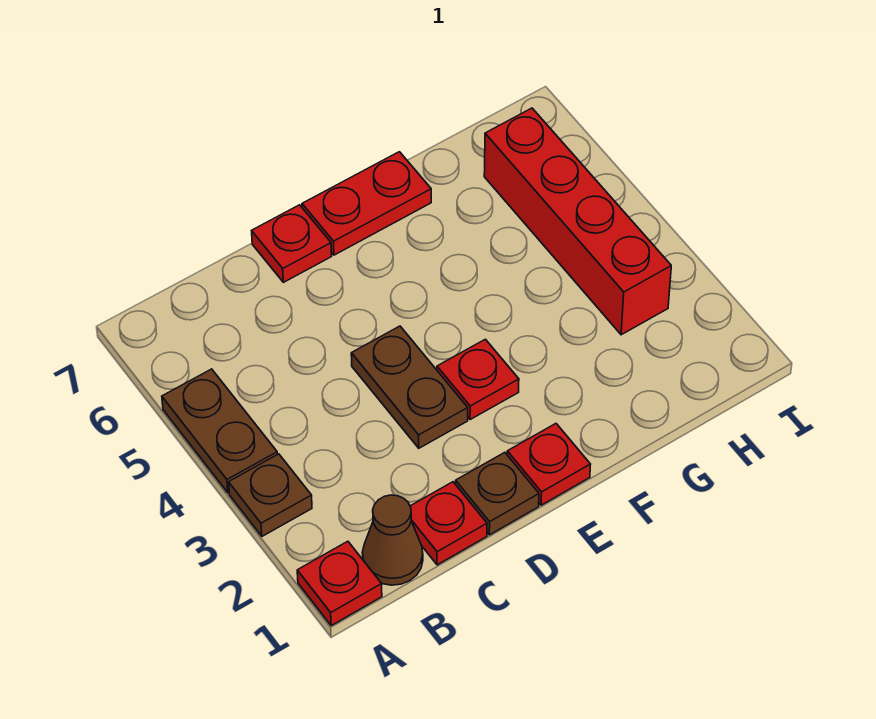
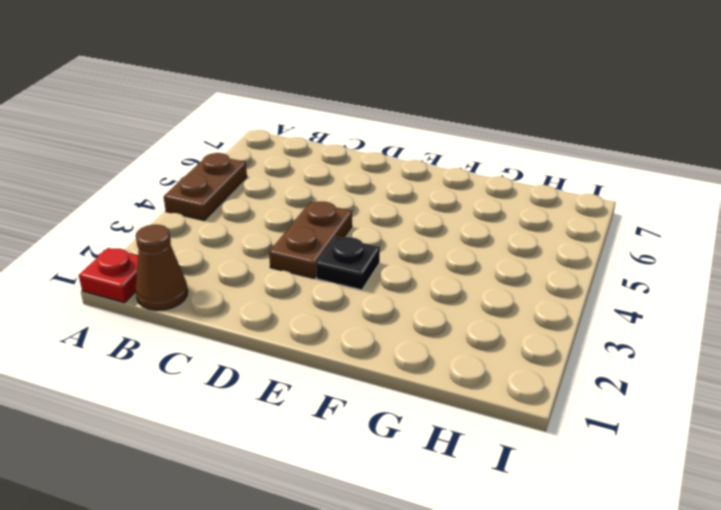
black 1x1 plate [316,237,380,290] -> red 1x1 plate [437,339,519,420]
none -> brown 1x1 plate [229,454,312,536]
none -> red 1x1 plate [410,482,487,565]
none -> brown 1x1 plate [456,452,539,535]

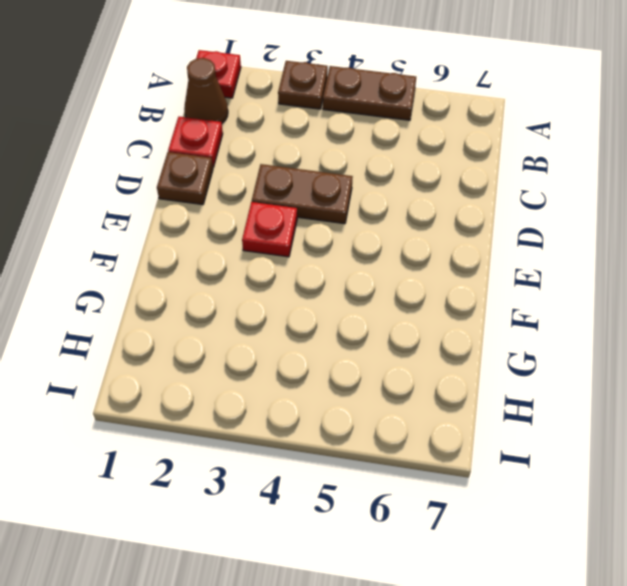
none -> red 1x1 plate [252,205,332,282]
none -> red 1x1 plate [507,424,591,505]
none -> red 1x2 plate [302,152,431,255]

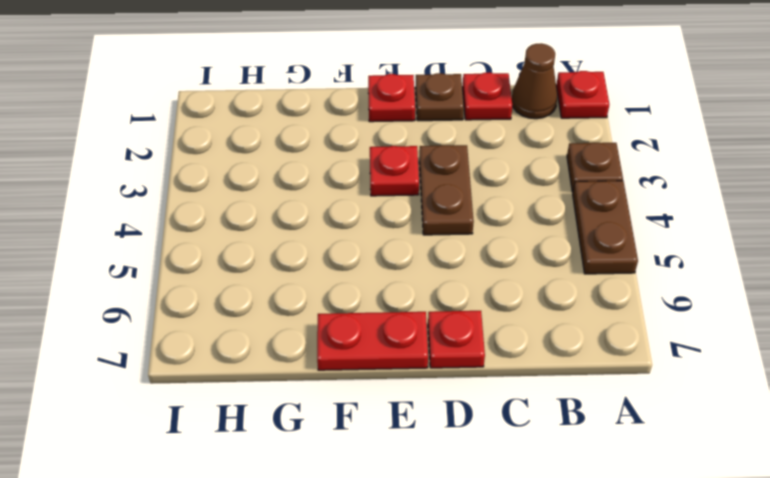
none -> red 1x4 brick [484,108,671,335]

